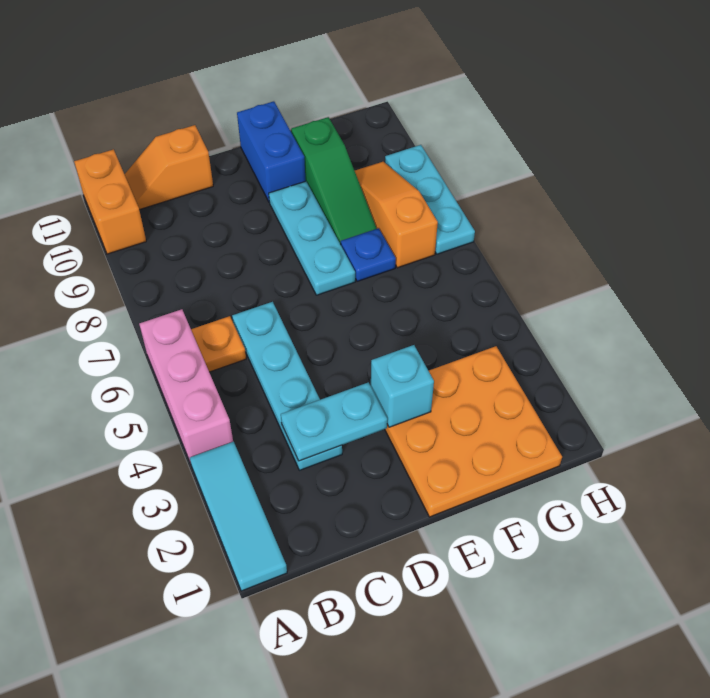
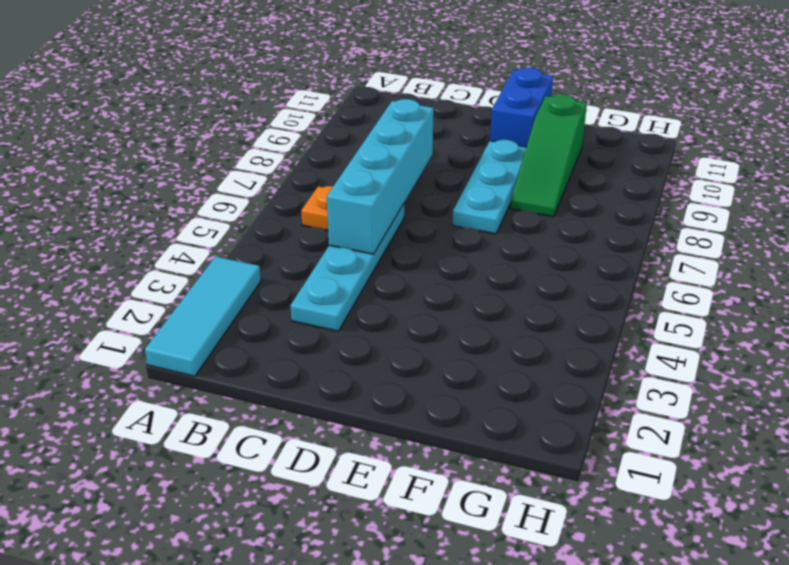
cyan 1x4 brick [327,99,434,254] -> none
none -> pink 1x3 brick [139,309,233,464]
none -> orange 1x2 brick [74,149,146,254]
none -> orange 1x2 slope [125,125,213,210]

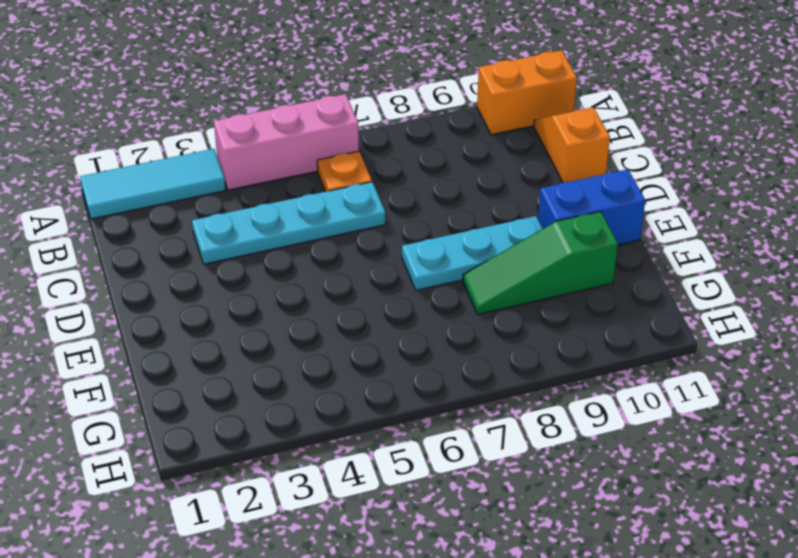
none -> orange 3x3 plate [385,346,562,517]
none -> blue 1x1 plate [341,228,396,281]
none -> orange 1x3 slope [355,162,438,268]

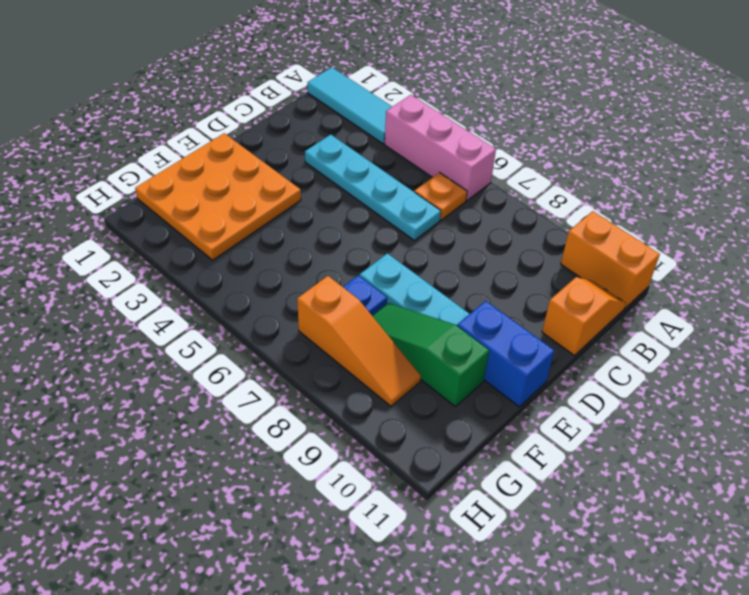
none -> cyan 1x3 plate [385,145,475,254]
none -> cyan 1x2 plate [281,382,387,461]
none -> cyan 1x1 brick [371,345,434,427]

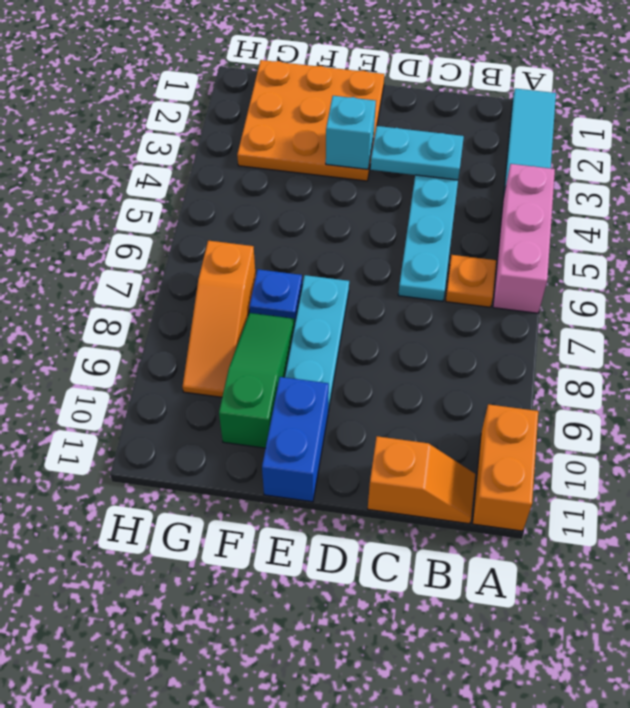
none -> cyan 1x3 plate [385,145,475,254]

